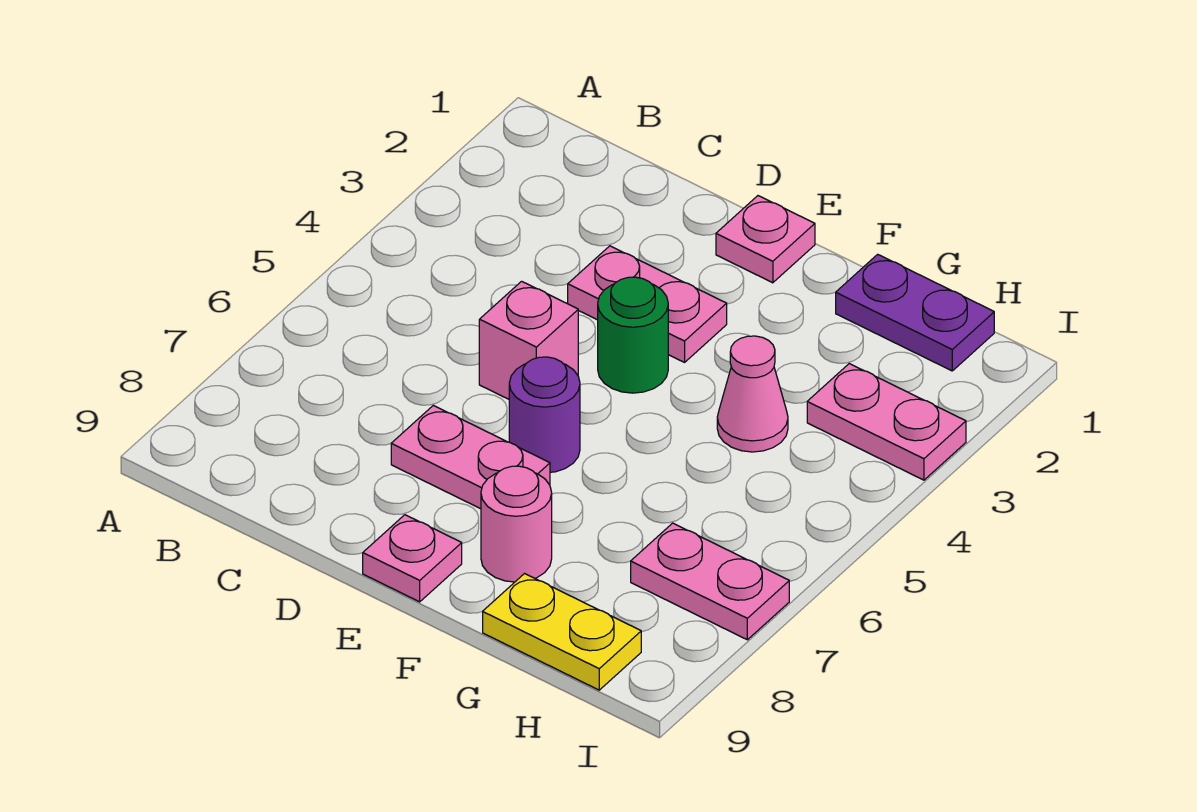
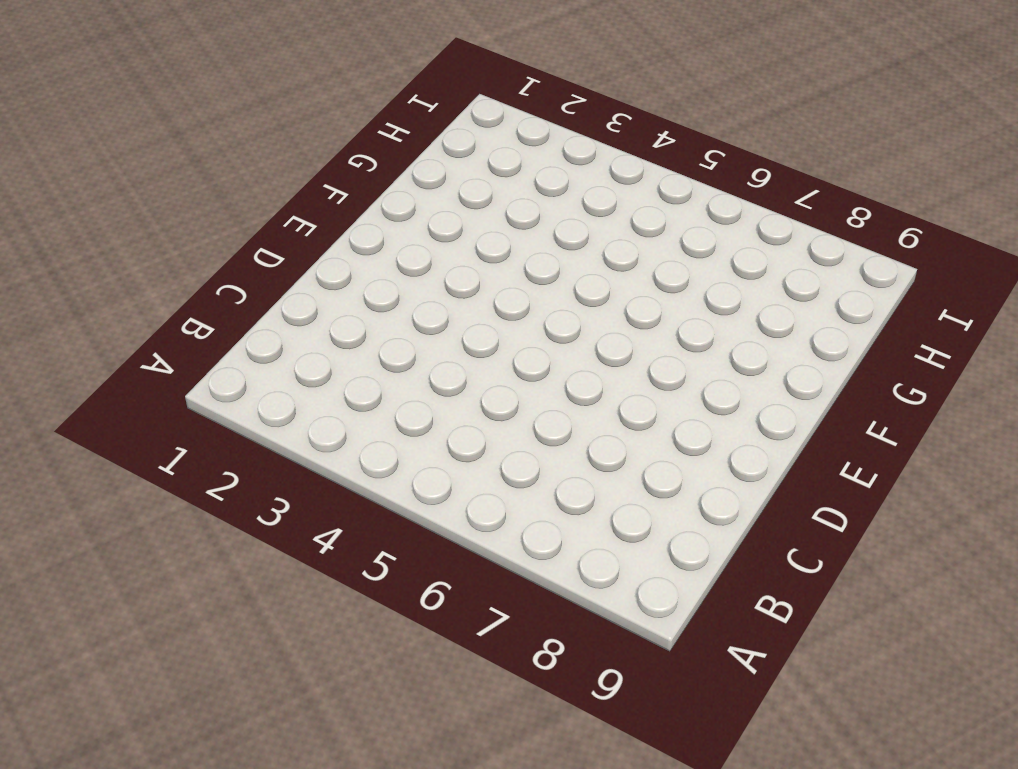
none -> pink 1x2 plate [568,246,727,362]
none -> pink 1x1 brick [479,281,578,399]
none -> pink 1x2 plate [391,405,550,509]

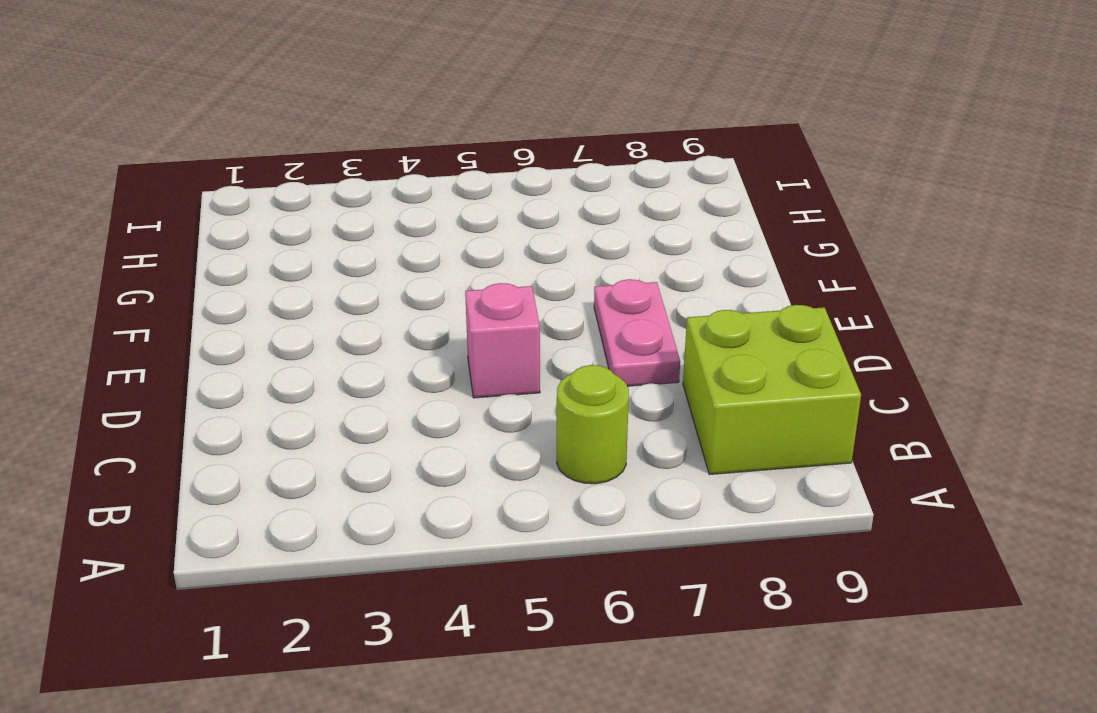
lime 1x1 round brick [557,365,629,484] -> none
lime 2x2 brick [683,305,861,475] -> none
none -> pink 1x2 plate [568,246,727,362]
none -> pink 1x1 plate [716,196,815,283]
none -> green 1x1 round brick [598,277,668,393]

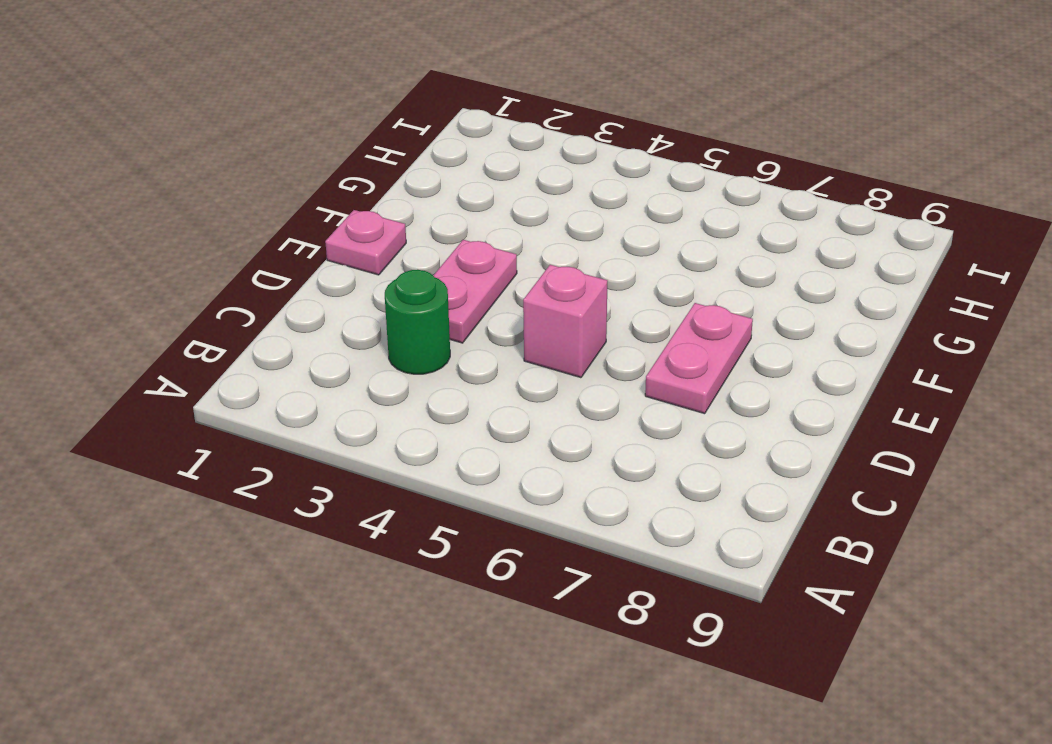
green 1x1 round brick [385,270,450,374] -> green 1x1 round brick moved to [598,277,668,393]
none -> purple 1x1 round brick [509,357,580,472]
none -> pink 1x1 plate [363,515,462,602]
none -> pink 1x1 round brick [481,466,552,582]

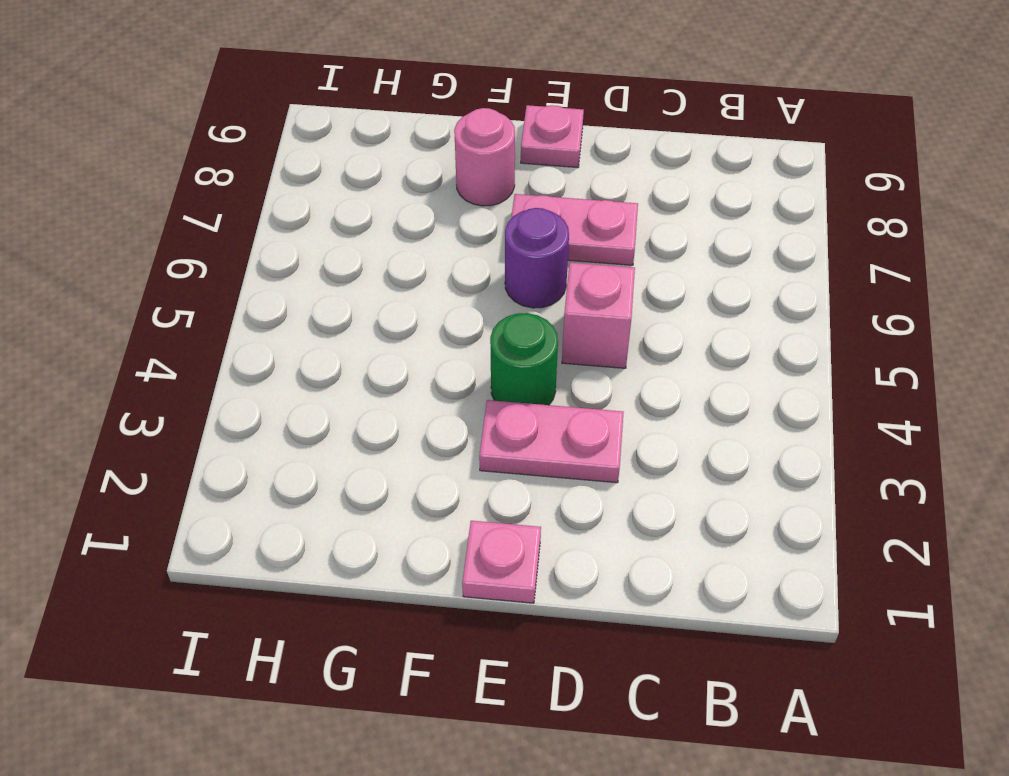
none -> purple 1x2 plate [836,254,994,371]
none -> pink 1x1 cone [717,336,788,452]
none -> yellow 1x2 plate [483,574,641,690]

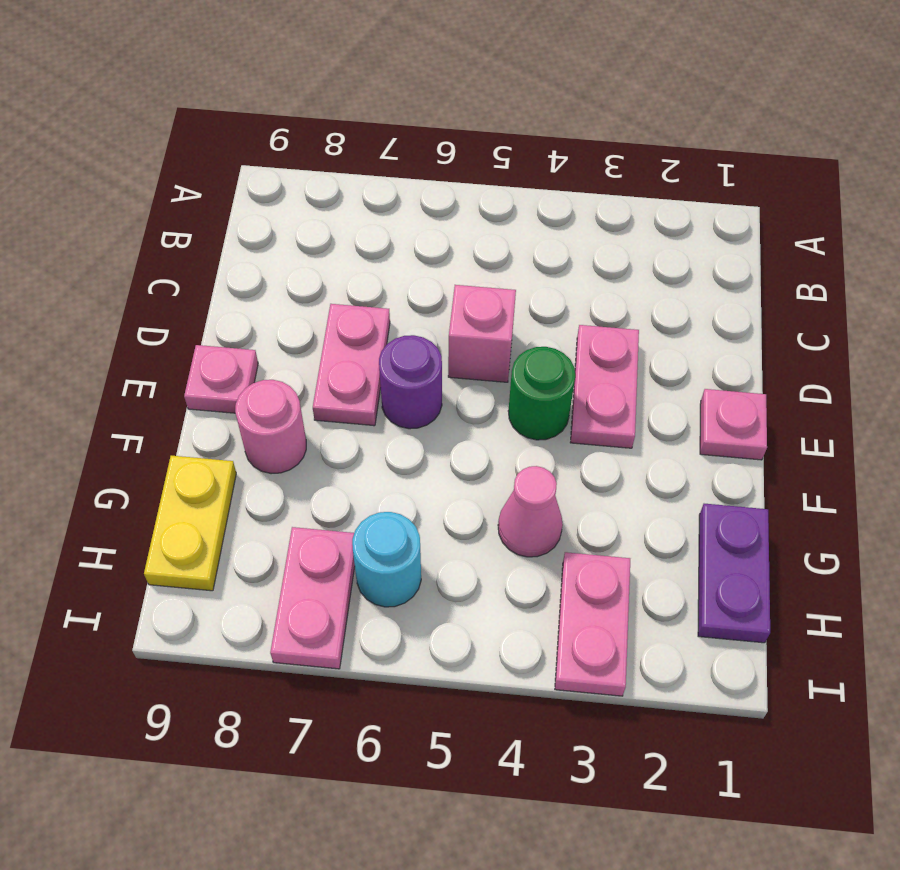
cyan 1x1 round brick [352,512,421,607] -> none

